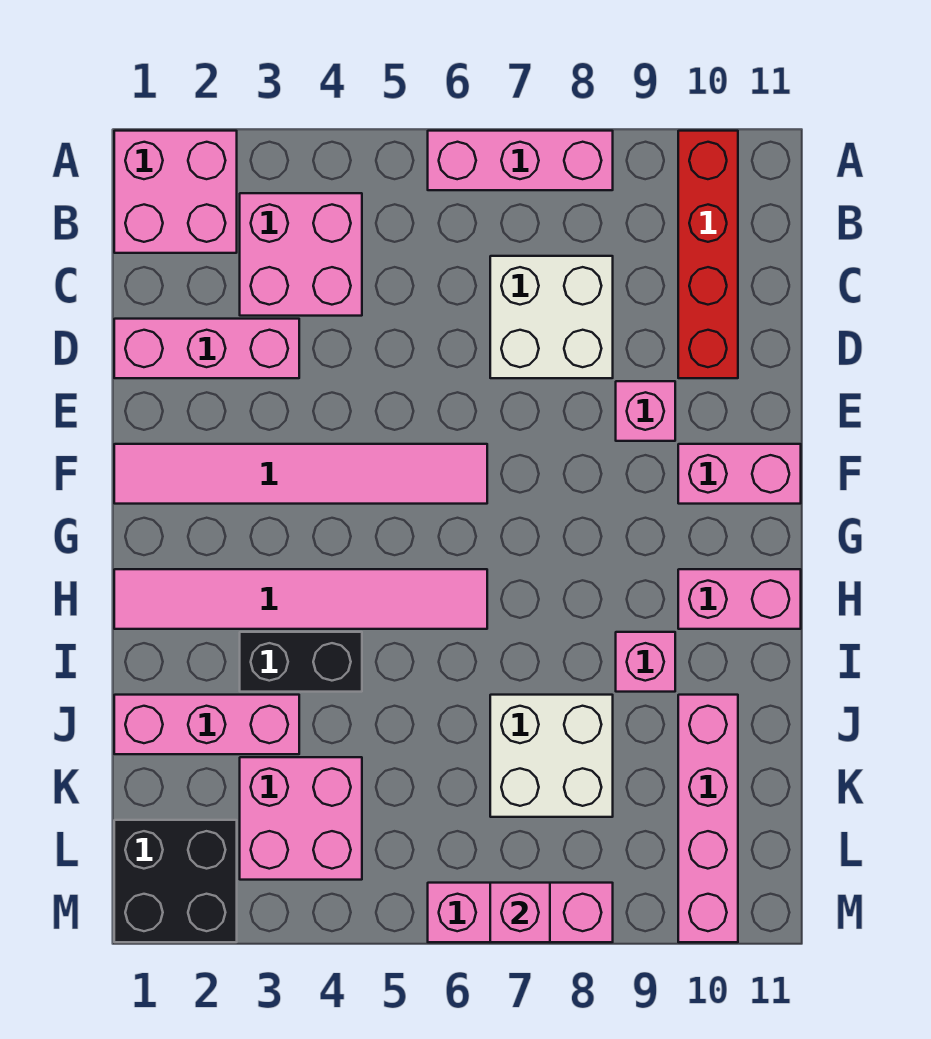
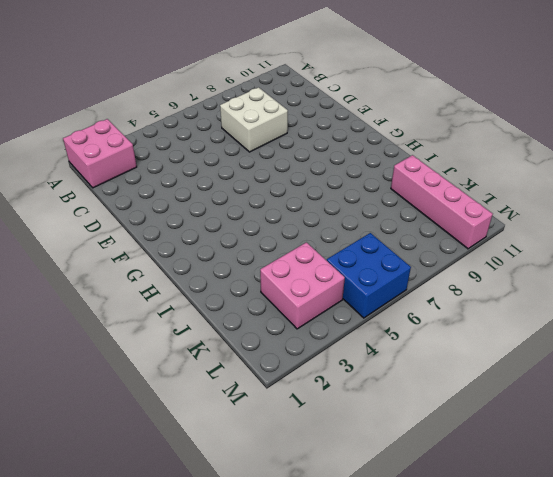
blue 2x2 brick [327,233,411,318] -> pink 1x3 brick [428,883,613,942]
none -> pink 1x3 brick [428,131,613,190]
none -> red 1x4 brick [678,131,738,378]
none -> pink 2x2 brick [240,193,362,316]

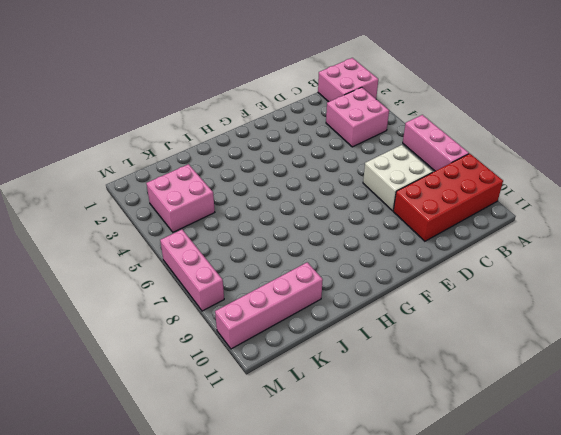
red 2x4 brick [393,154,503,241] -> red 1x4 brick [678,131,738,378]
none -> pink 1x3 brick [114,319,299,378]
none -> pink 1x1 brick [616,381,675,441]
none -> pink 1x6 tile [114,444,487,504]

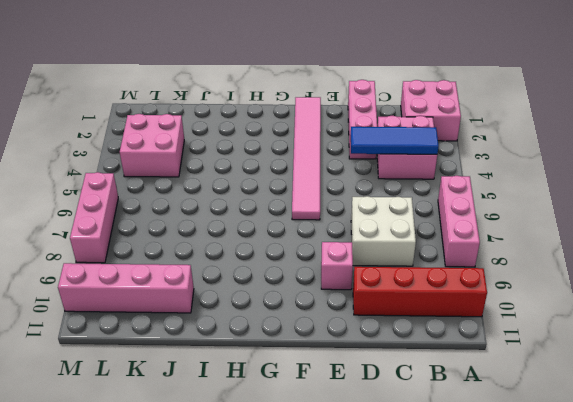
blue 1x3 tile [351,127,439,154] -> none
none -> pink 1x2 brick [678,444,801,504]
none -> pink 1x6 tile [114,569,487,629]
none -> pink 1x2 brick [678,569,801,629]

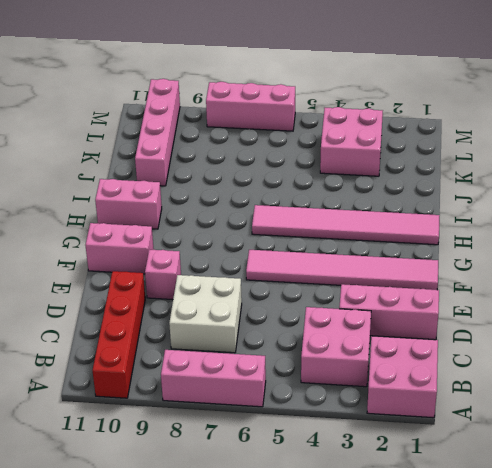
none -> black 1x2 brick [240,632,362,692]
none -> pink 1x1 brick [616,632,675,692]
none -> pink 1x3 brick [114,695,299,754]

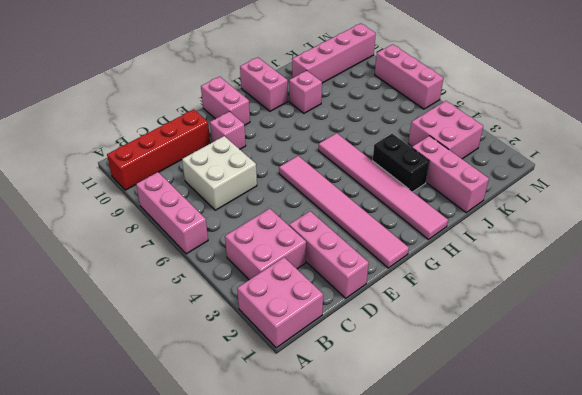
none -> white 2x2 brick [490,695,613,817]
none -> black 2x2 brick [114,820,237,942]
none -> pink 1x1 brick [490,883,550,942]

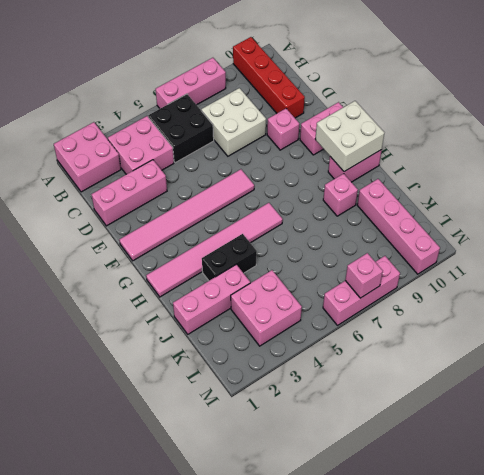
black 2x2 brick [148,94,214,163] -> black 2x2 brick moved to [114,820,237,942]
white 2x2 brick [315,101,384,172] -> white 2x2 brick moved to [490,695,613,817]

